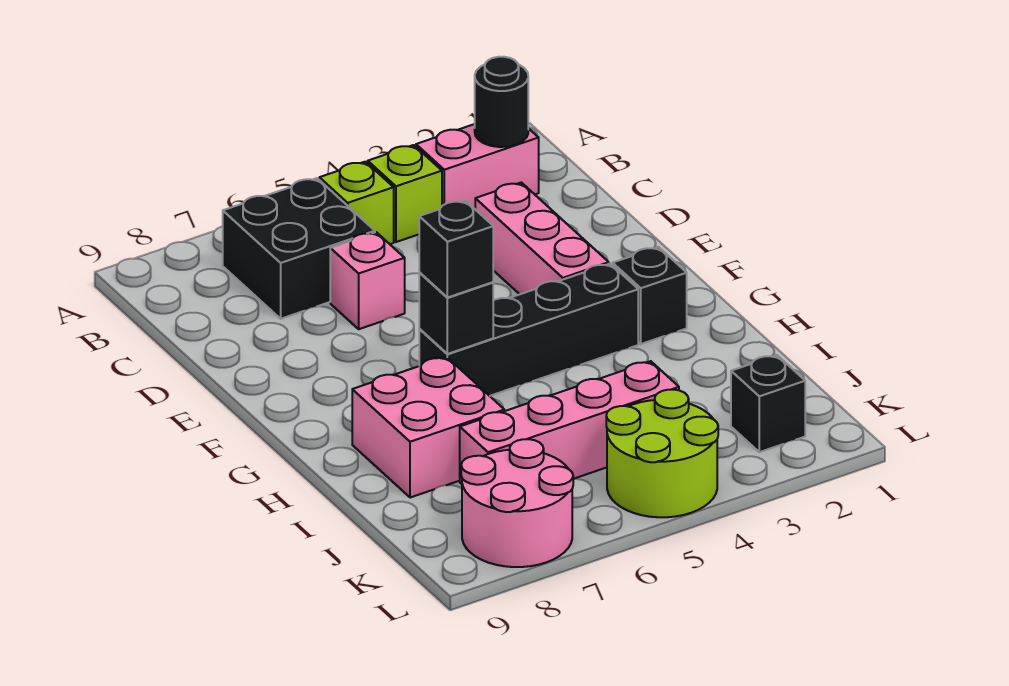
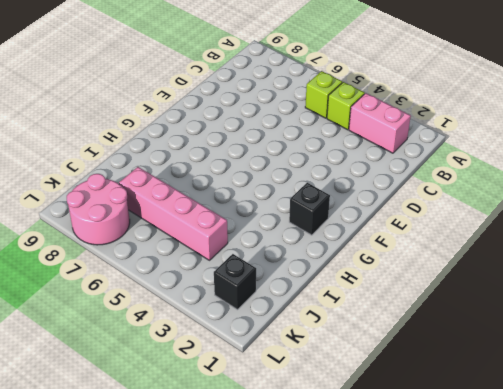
none -> black 2x2 brick [223,178,375,319]
none -> pink 1x3 brick [475,183,609,294]
none -> pink 1x1 brick [330,232,405,329]

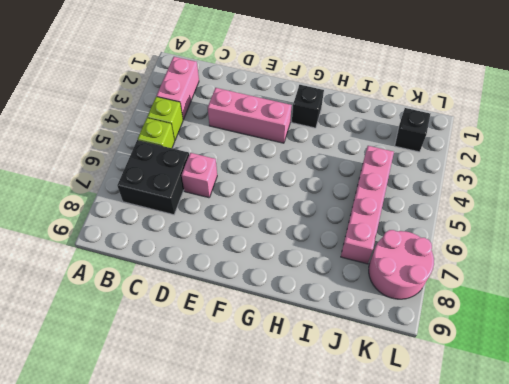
none -> black 1x4 brick [419,264,638,396]
none -> pink 2x2 brick [352,357,504,498]
none -> lime 2x2 round brick [606,390,718,517]

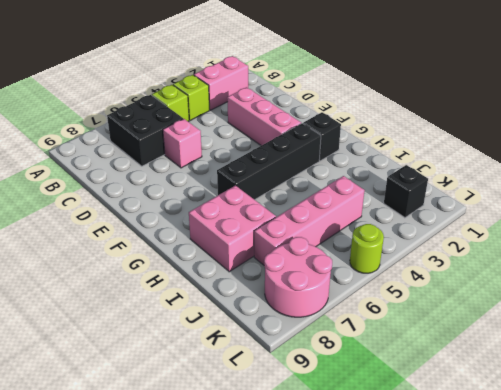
lime 1x1 round brick [350,224,384,273] -> lime 2x2 round brick [606,390,718,517]
none -> black 1x1 round brick [475,57,528,147]
none -> black 1x1 brick [419,272,493,354]
none -> black 1x1 brick [419,201,493,298]

